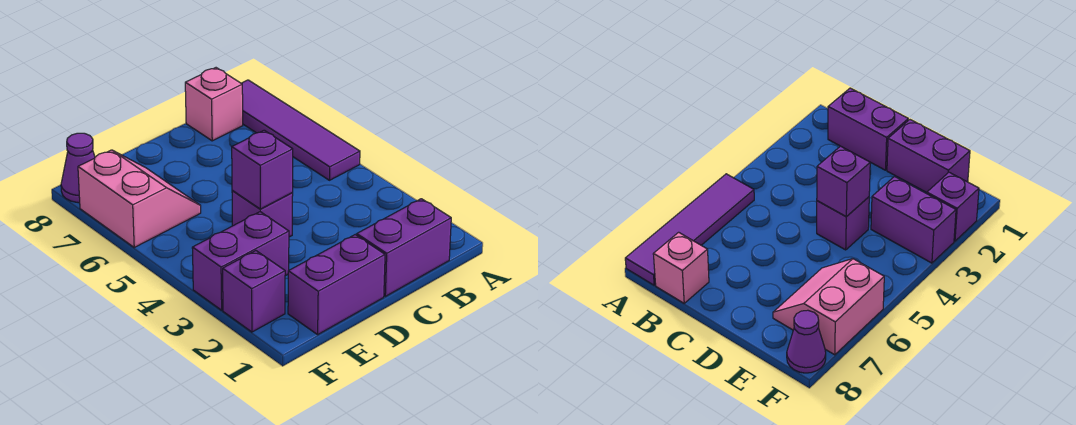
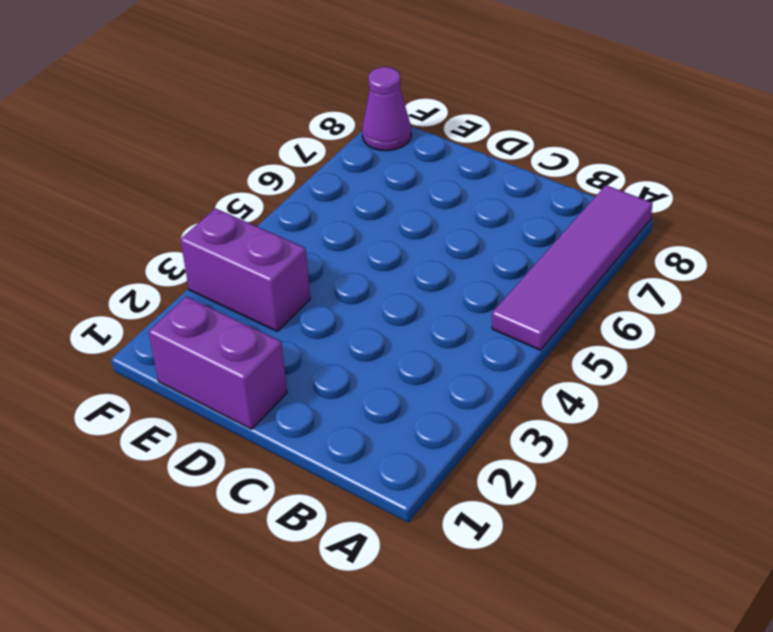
none -> purple 1x2 brick [357,199,451,296]
none -> pink 1x1 brick [185,68,243,141]

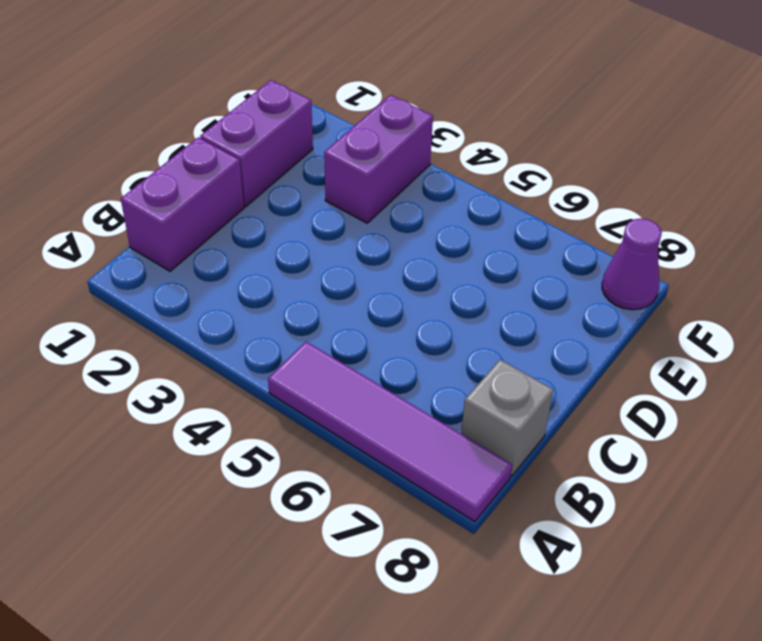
grey 1x1 brick [461,360,553,477] -> pink 1x1 brick [185,68,243,141]
none -> purple 1x1 brick [232,191,293,237]
none -> pink 2x2 slope [78,150,201,247]

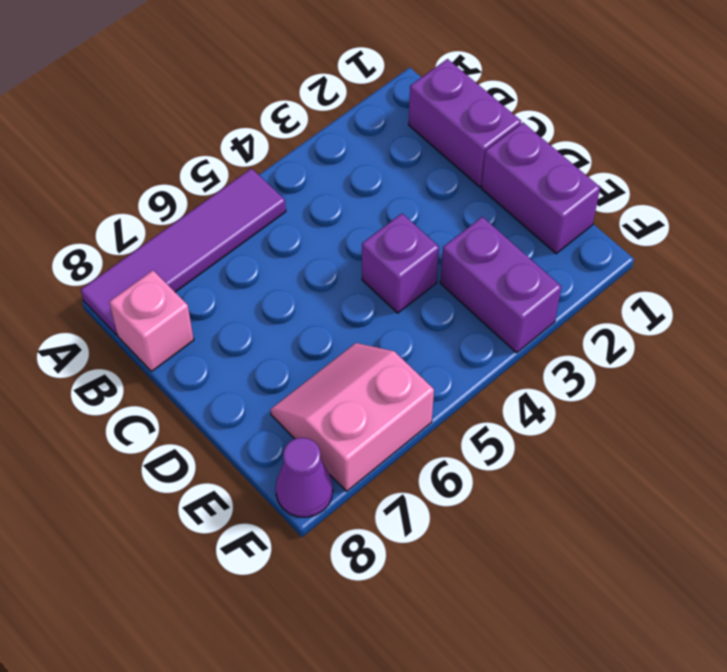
none -> purple 1x1 brick [223,251,285,332]
none -> purple 1x1 brick [232,130,293,209]

